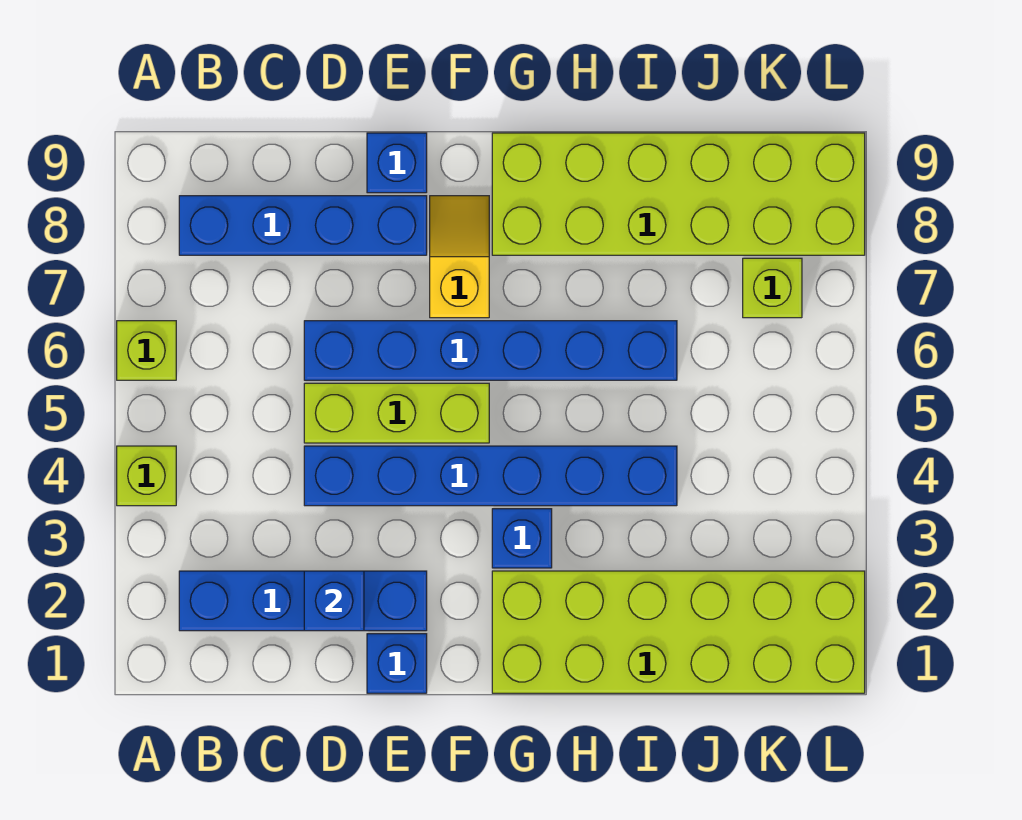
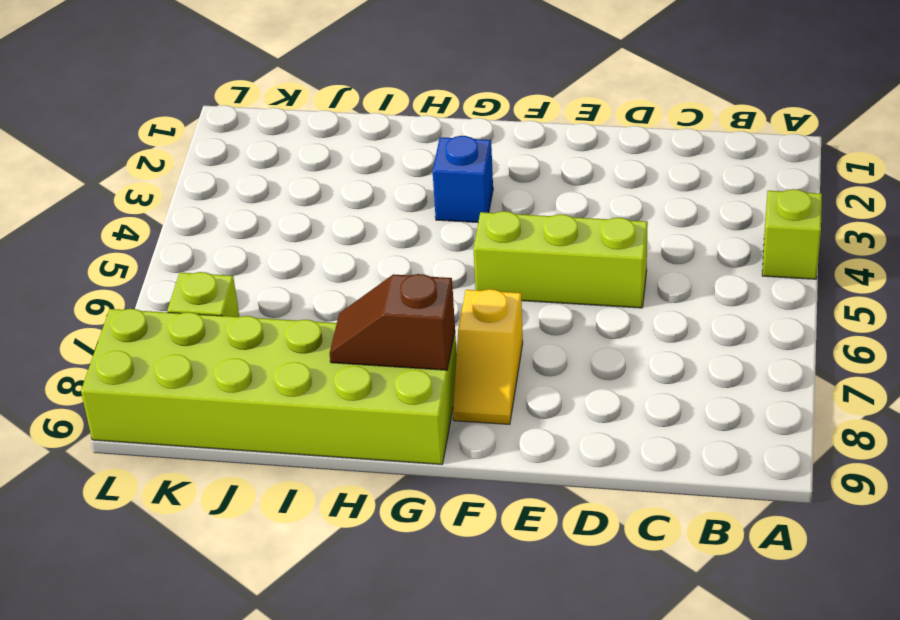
brown 1x2 slope [329,274,455,370] -> none
none -> lime 1x1 brick [117,321,176,380]
none -> blue 1x4 brick [179,571,427,631]
none -> blue 1x4 brick [179,196,427,255]

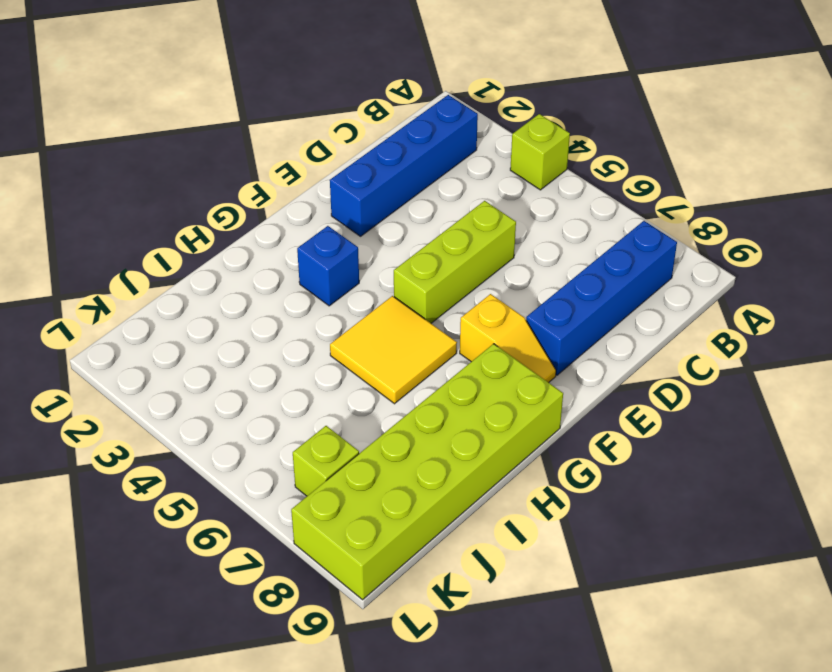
yellow 2x2 tile [330,296,457,404] -> blue 1x6 brick [304,321,677,380]
none -> lime 1x1 brick [117,321,176,380]
none -> blue 1x6 brick [304,446,677,506]
none -> blue 1x1 brick [367,634,427,693]

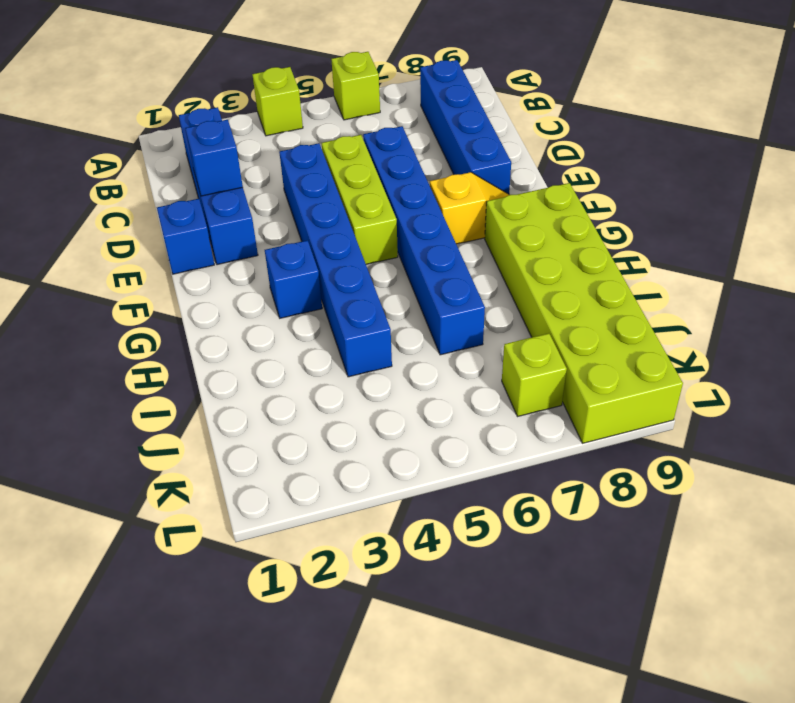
none -> blue 1x1 brick [367,133,427,193]
none -> lime 2x6 brick [492,571,865,693]

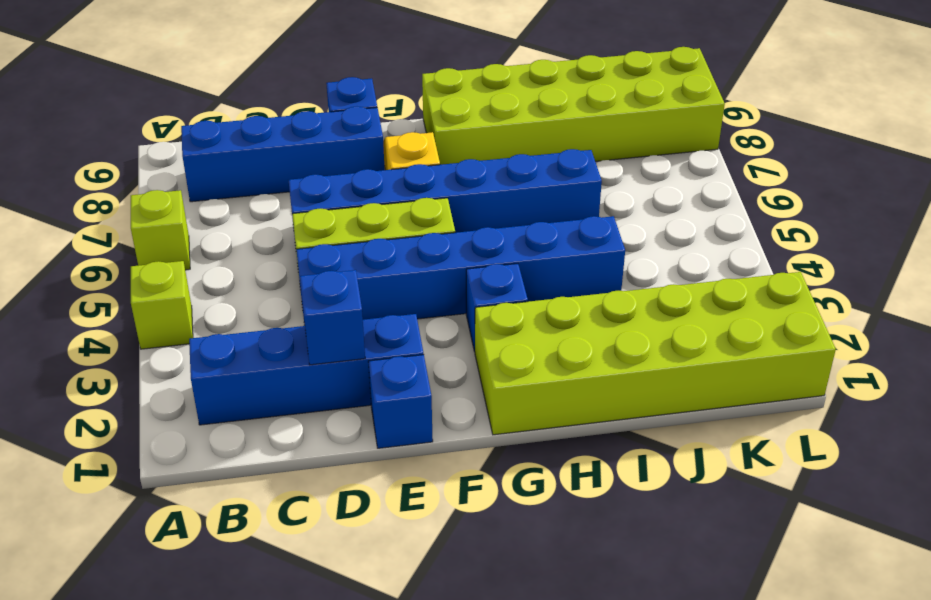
none -> lime 1x1 brick [743,258,802,318]

